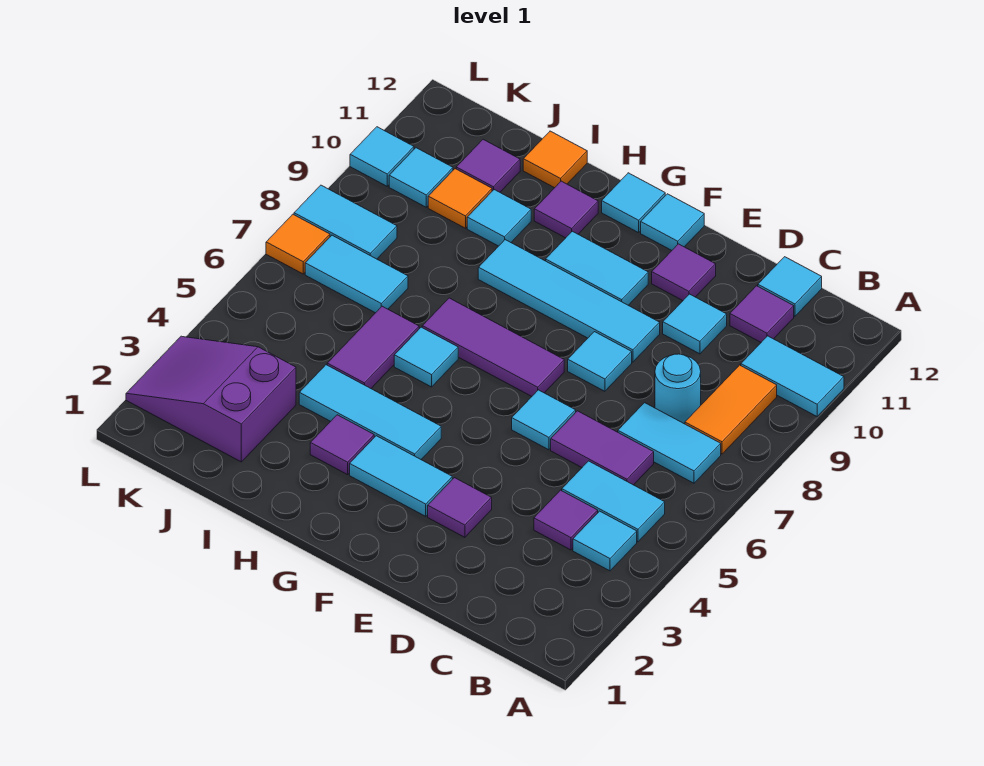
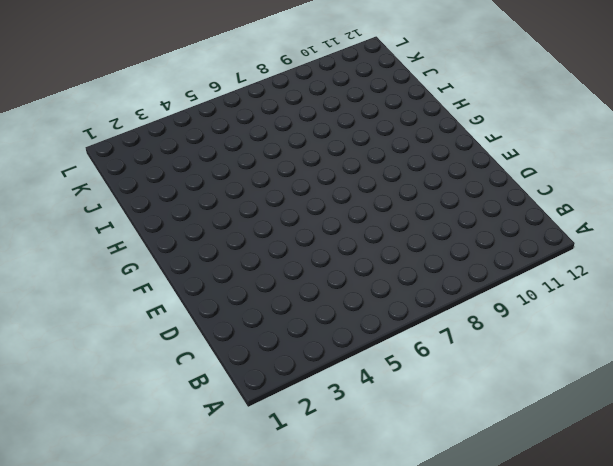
none -> cyan 1x2 tile [741,336,844,417]
none -> cyan 1x1 tile [573,511,637,571]
none -> cyan 1x2 tile [562,461,665,542]
none -> cyan 1x2 tile [618,403,721,483]

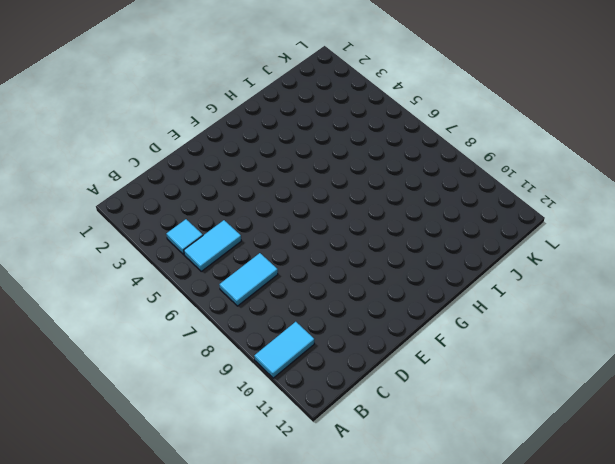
none -> orange 1x2 tile [685,365,777,454]
none -> purple 1x1 tile [534,490,598,550]
none -> purple 1x2 tile [551,411,654,485]
none -> cyan 1x1 round brick [655,354,701,424]

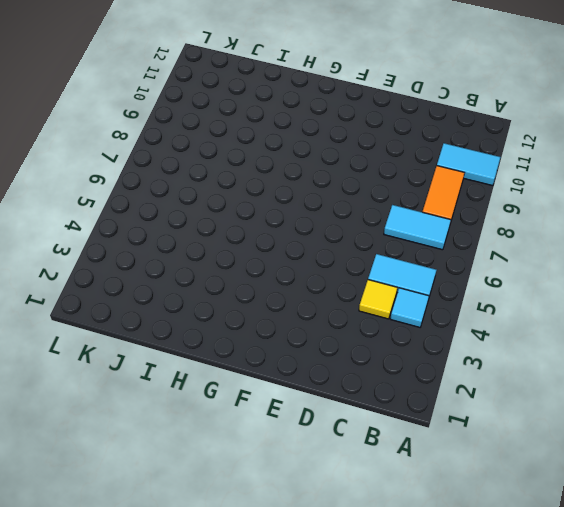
yellow 1x1 tile [359,280,397,319] -> purple 1x1 tile [534,490,598,550]
none -> purple 1x2 tile [551,411,654,485]
none -> cyan 1x1 round brick [655,354,701,424]
none -> purple 1x1 tile [730,286,794,342]
none -> cyan 1x1 tile [758,257,822,316]

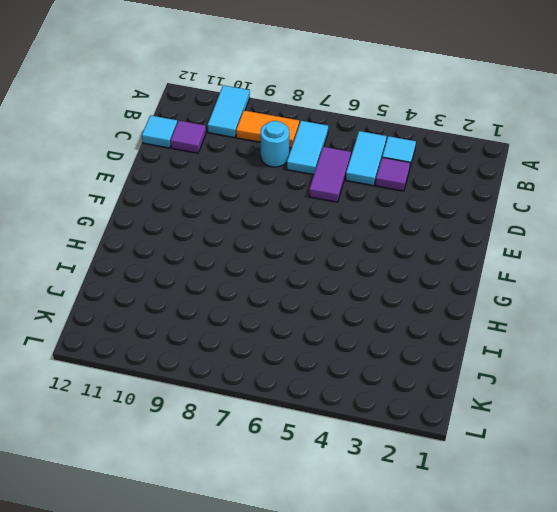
none -> cyan 1x1 tile [663,294,727,354]
none -> purple 1x1 tile [428,478,492,537]
none -> cyan 1x1 tile [512,390,576,450]
none -> cyan 1x1 tile [568,332,632,391]

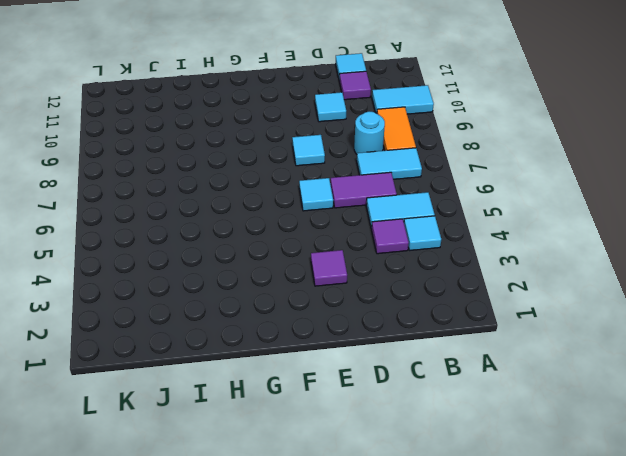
none -> cyan 1x4 tile [478,240,660,362]
none -> purple 1x1 tile [652,244,716,301]
none -> cyan 1x2 tile [350,436,452,516]
none -> purple 1x3 tile [422,298,564,396]

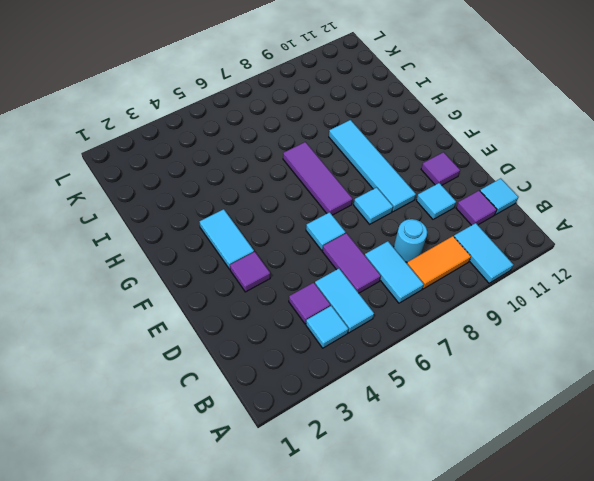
none -> cyan 1x2 tile [546,231,648,305]
none -> cyan 1x1 tile [641,194,704,250]
none -> cyan 1x3 tile [299,365,441,459]
none -> cyan 1x1 tile [602,173,665,233]

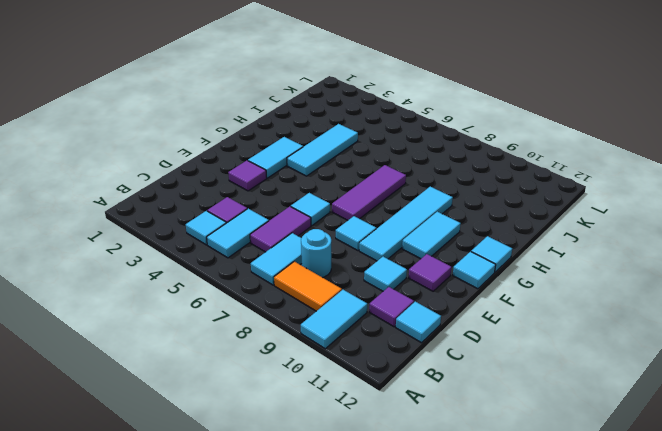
none -> purple 1x1 tile [310,415,374,475]
none -> cyan 1x1 tile [394,327,458,387]
none -> purple 1x1 tile [534,181,598,238]
none -> purple 1x2 tile [327,306,419,388]

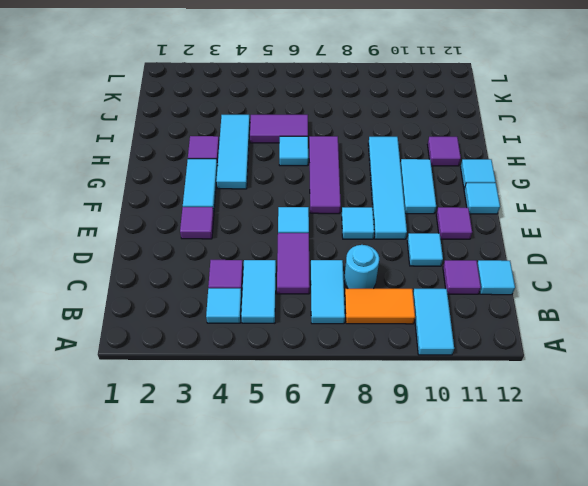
none -> cyan 1x1 tile [467,190,531,246]
none -> orange 1x1 tile [523,131,587,188]
none -> purple 2x3 slope [126,336,296,462]
none -> cyan 1x2 tile [305,235,408,313]

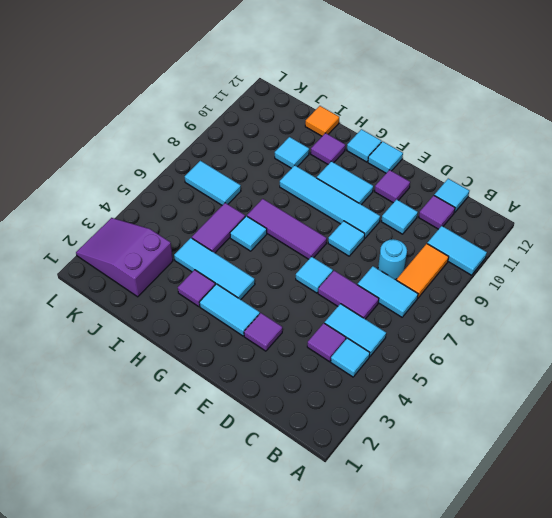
none -> orange 1x1 tile [428,169,492,228]
none -> purple 1x1 tile [456,139,520,192]
none -> cyan 1x2 tile [294,185,397,259]
none -> cyan 1x1 tile [389,148,453,207]

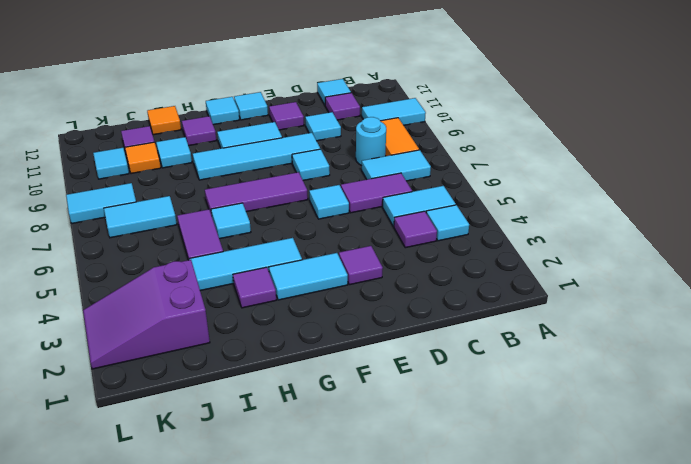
none -> orange 1x1 tile [266,214,330,274]
none -> cyan 1x1 tile [350,127,414,186]

